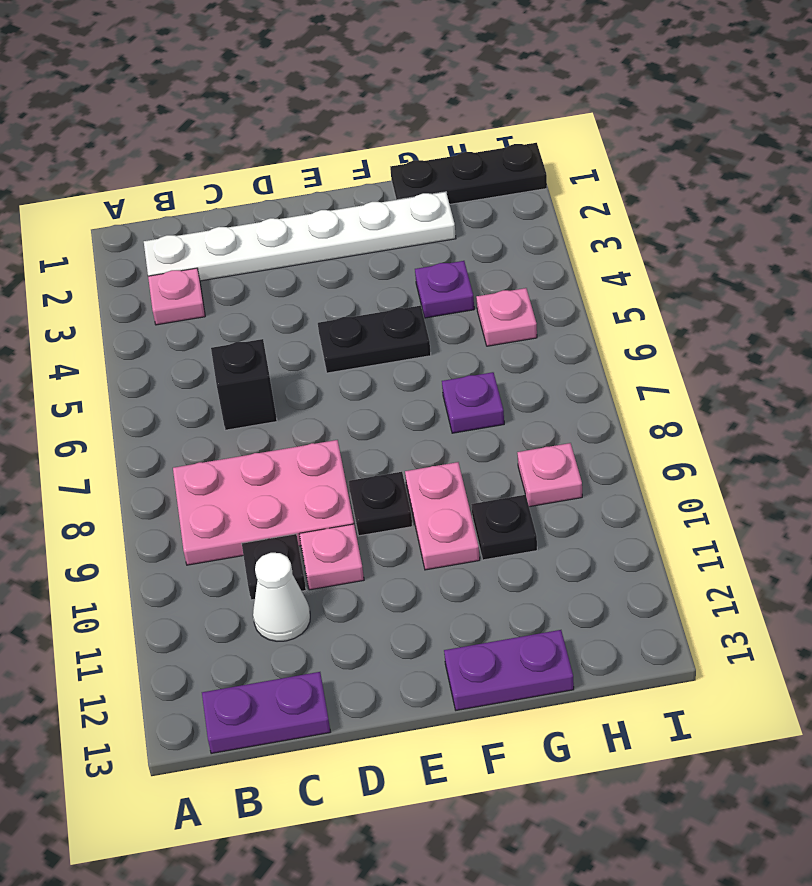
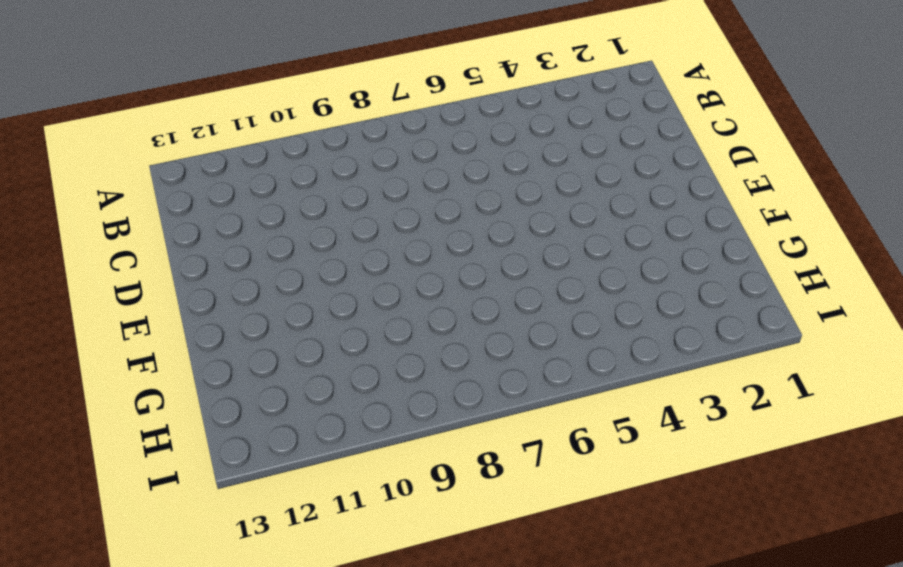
none -> white 1x6 plate [144,192,456,281]
none -> pink 1x1 plate [148,268,205,325]
none -> pink 2x3 plate [173,440,354,565]

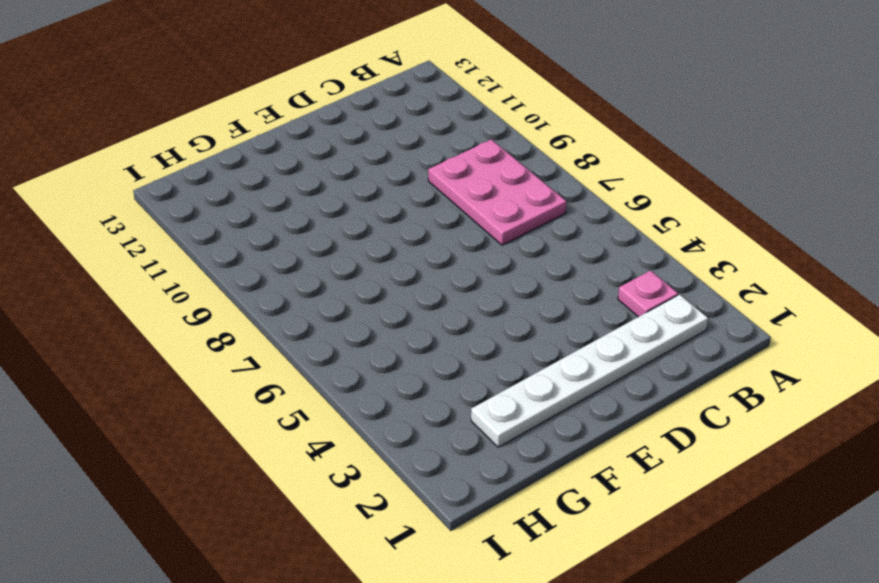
pink 2x3 plate [428,139,566,245] -> pink 2x3 plate turned to [173,440,354,565]
none -> purple 1x2 plate [202,672,331,754]
none -> black 1x1 brick [211,339,277,430]
none -> black 1x1 plate [242,534,306,600]

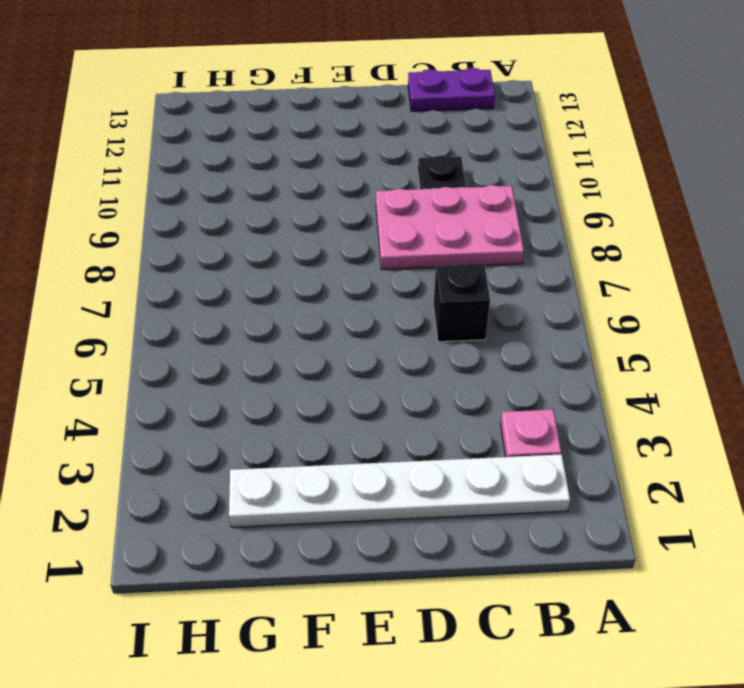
none -> white 1x1 cone [253,553,310,641]
none -> pink 1x1 plate [300,524,364,590]
none -> black 1x2 plate [318,306,431,373]

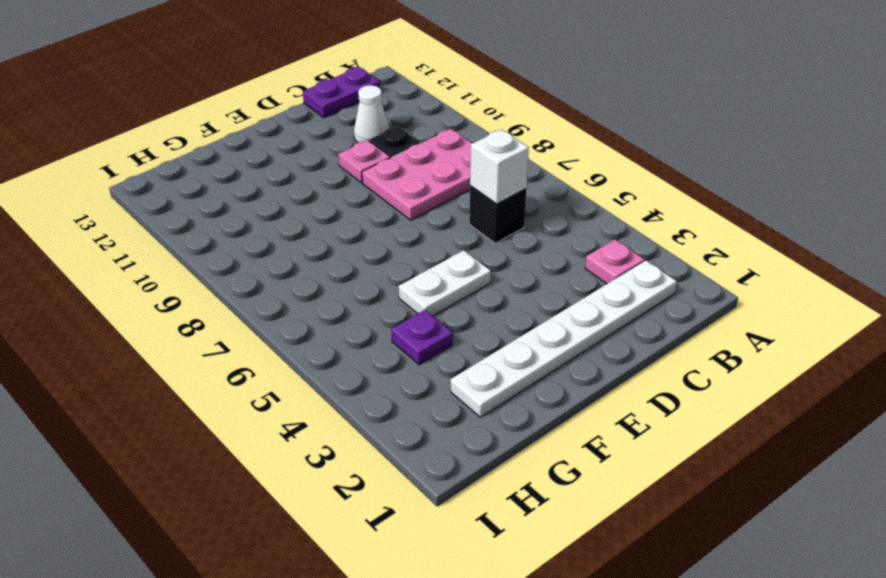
white 1x1 brick [470,129,529,204] -> none
white 1x2 plate [399,250,491,316] -> black 1x2 plate [318,306,431,373]
none -> black 1x1 plate [349,472,412,536]
none -> pink 1x2 plate [405,462,480,570]
none -> purple 1x2 plate [444,630,574,710]

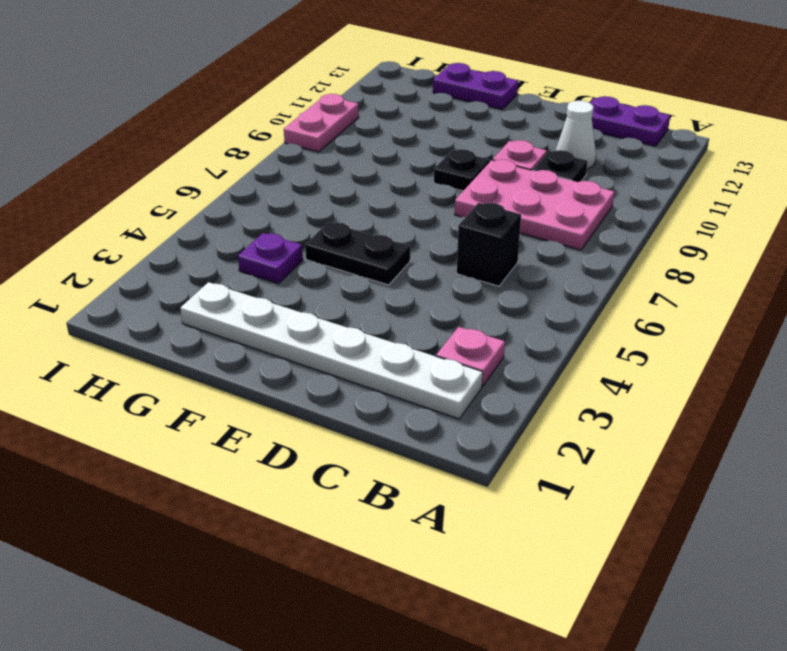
pink 1x2 plate [284,94,359,152] -> pink 1x2 plate moved to [405,462,480,570]
none -> black 1x3 plate [390,143,547,204]
none -> purple 1x1 plate [442,372,504,433]
none -> black 1x1 plate [471,495,537,560]

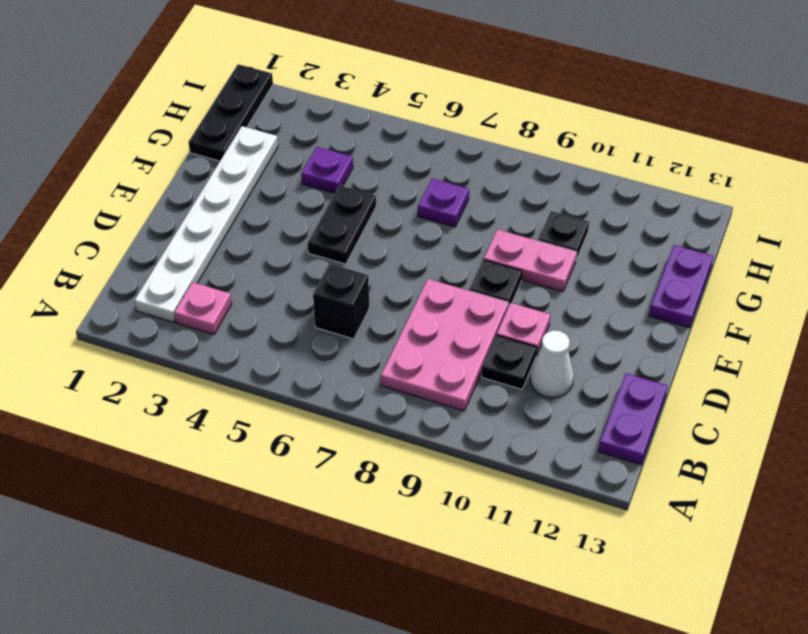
none -> pink 1x1 plate [476,288,537,346]
none -> pink 1x1 plate [517,443,582,507]

